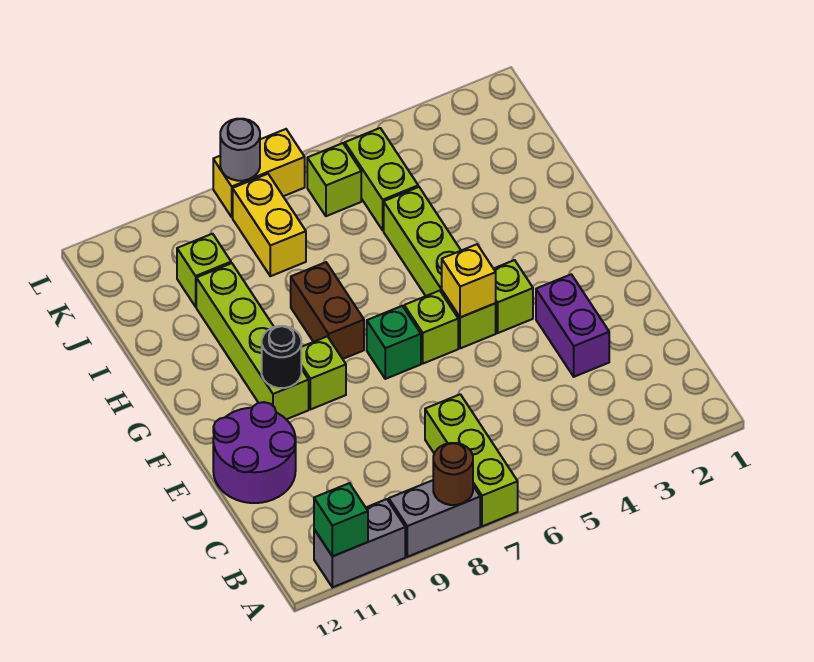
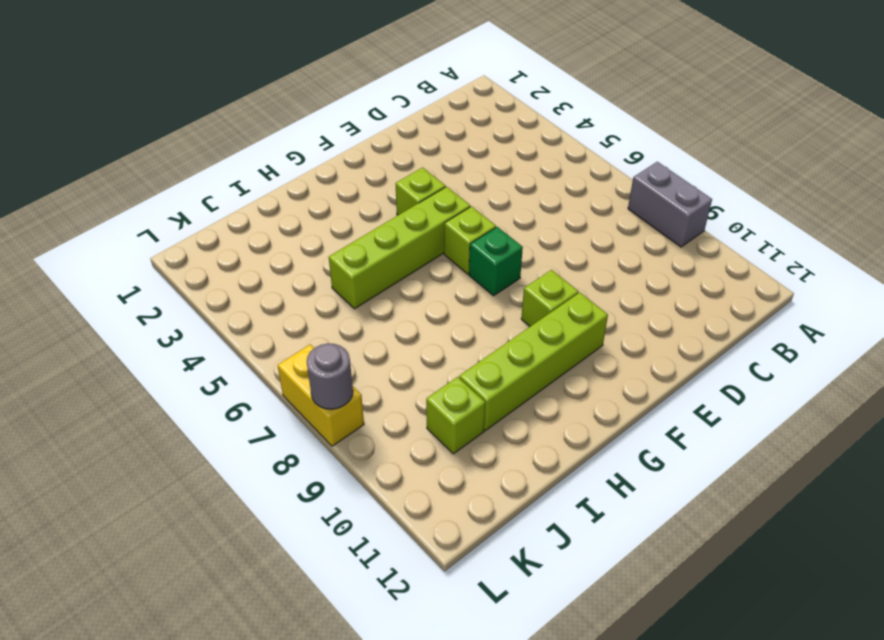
none -> lime 1x3 brick [425,394,518,526]
none -> grey 1x2 brick [314,499,405,587]
none -> purple 1x2 brick [536,274,609,377]

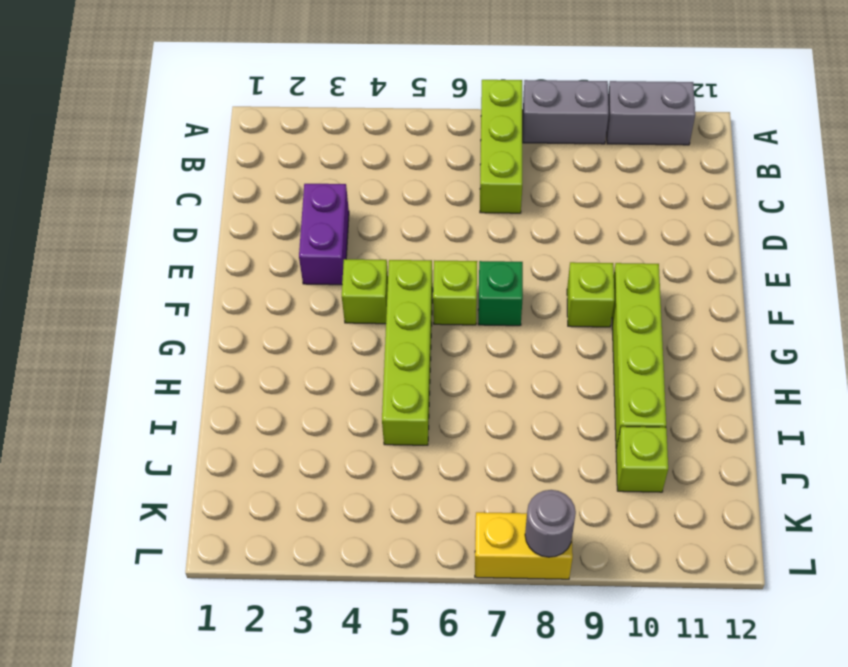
none -> purple 2x2 round brick [213,402,296,503]
none -> brown 1x2 brick [291,262,364,359]
none -> lime 1x2 brick [345,128,418,230]

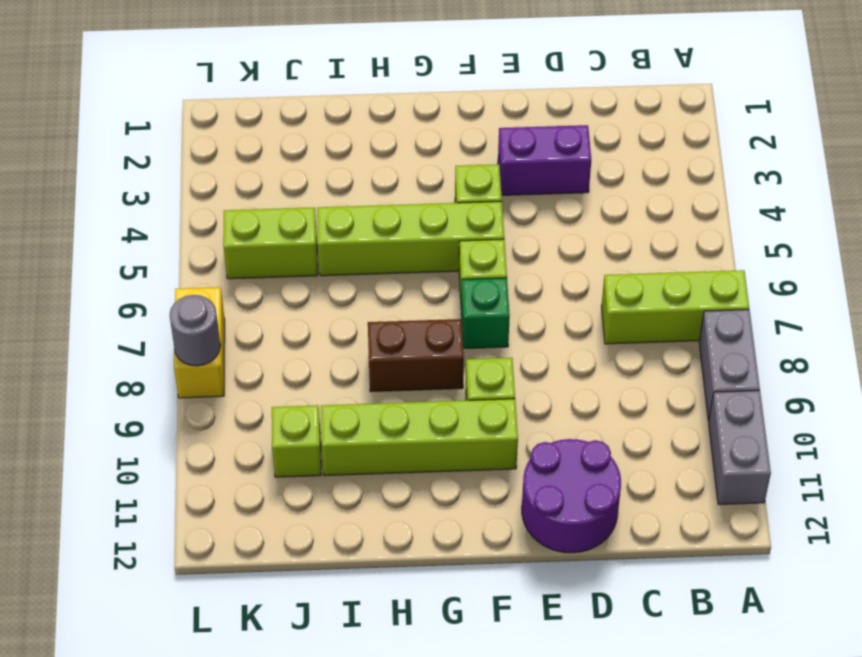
none -> yellow 1x2 brick [233,174,306,276]
none -> lime 1x1 brick [307,143,361,216]
none -> brown 1x1 round brick [433,443,473,505]

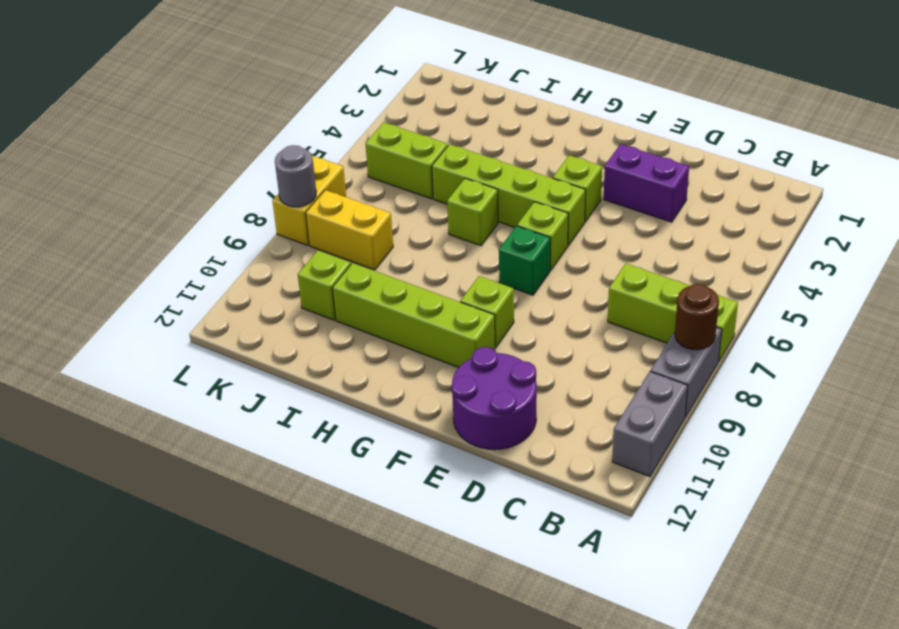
lime 1x1 brick [447,178,498,246] -> lime 1x1 brick moved to [307,143,361,216]
none -> brown 1x2 brick [291,262,364,359]
none -> green 1x1 brick [314,483,368,556]
none -> yellow 1x1 brick [442,244,496,317]

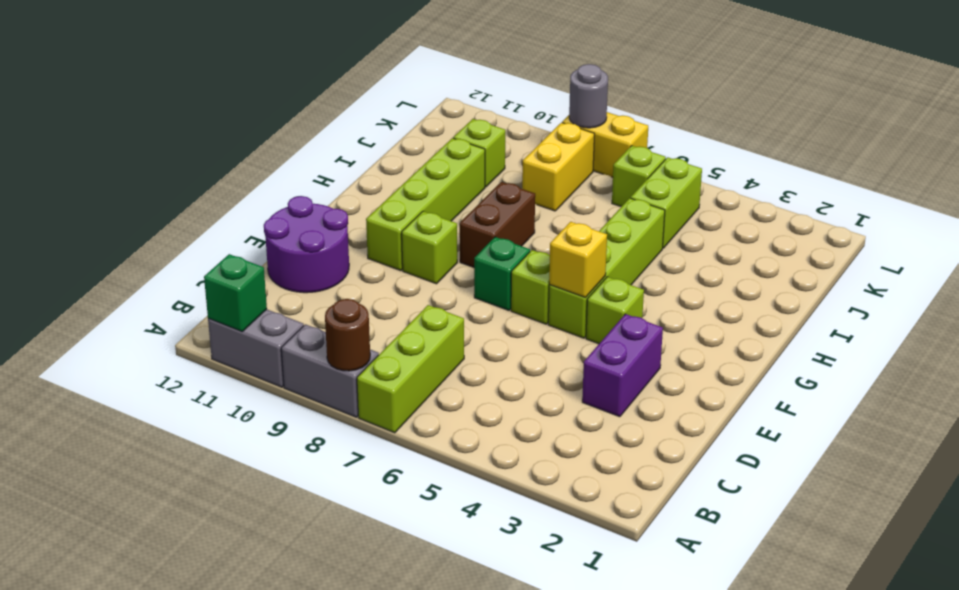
none -> black 1x1 round brick [262,326,301,388]

